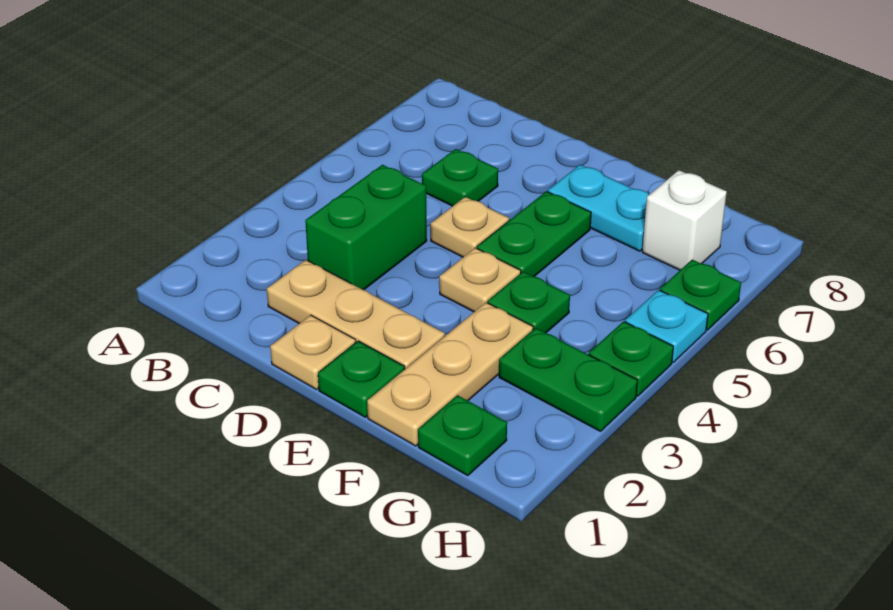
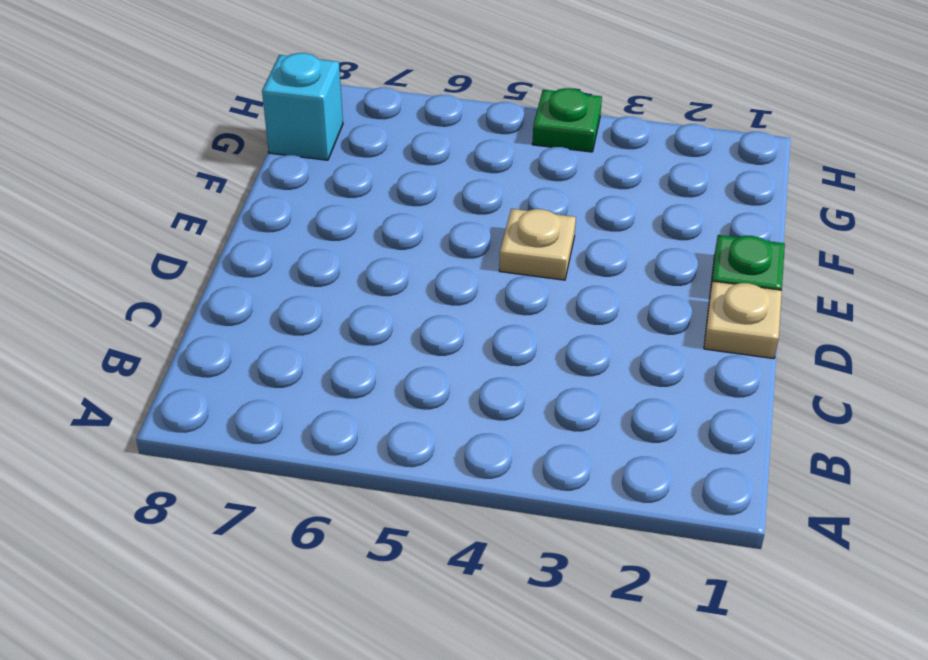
cyan 1x1 brick [262,53,343,160] -> none
none -> tan 1x3 plate [267,260,445,369]
none -> green 1x2 brick [305,165,427,290]
none -> green 1x1 plate [422,149,498,206]

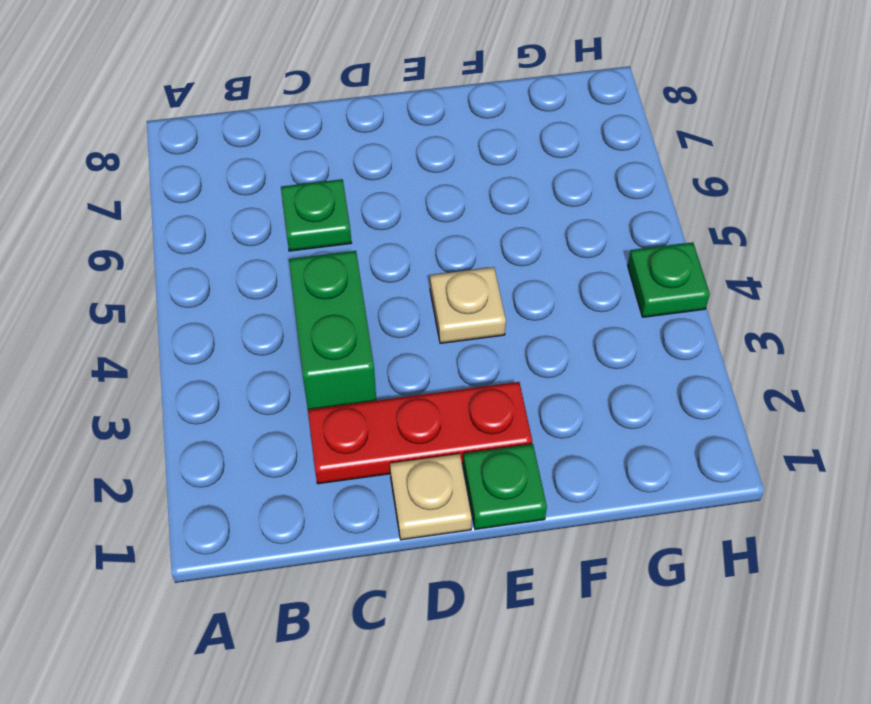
red 1x3 plate [308,382,532,484] -> tan 1x3 plate [267,260,445,369]
none -> tan 1x1 plate [430,197,509,257]
none -> green 1x2 plate [477,191,591,277]
none -> cyan 1x2 plate [548,165,649,251]

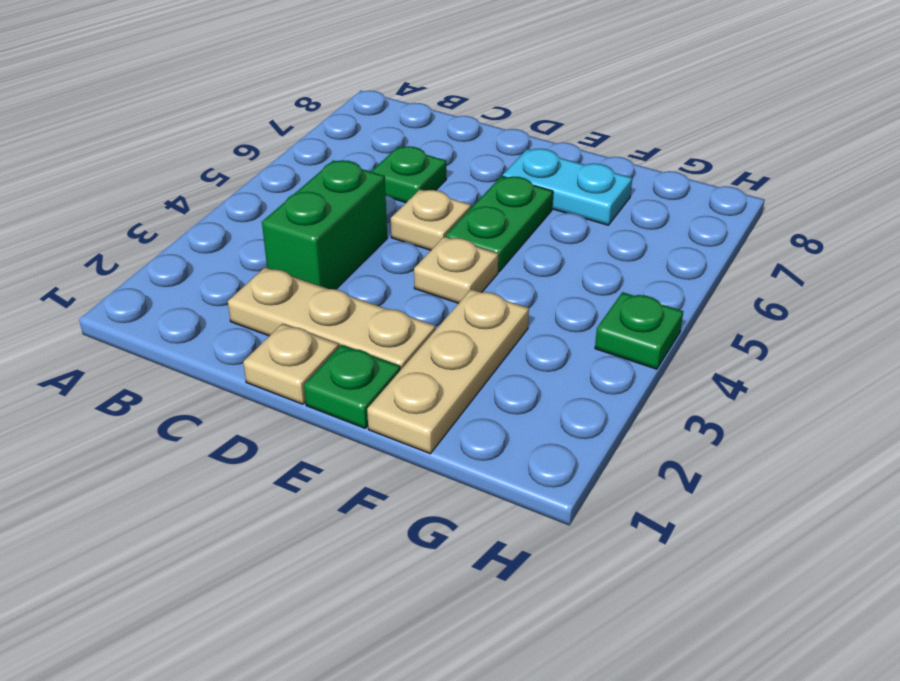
none -> green 1x1 plate [488,272,570,333]
none -> green 1x1 plate [418,395,507,476]
none -> green 1x2 plate [499,328,637,431]

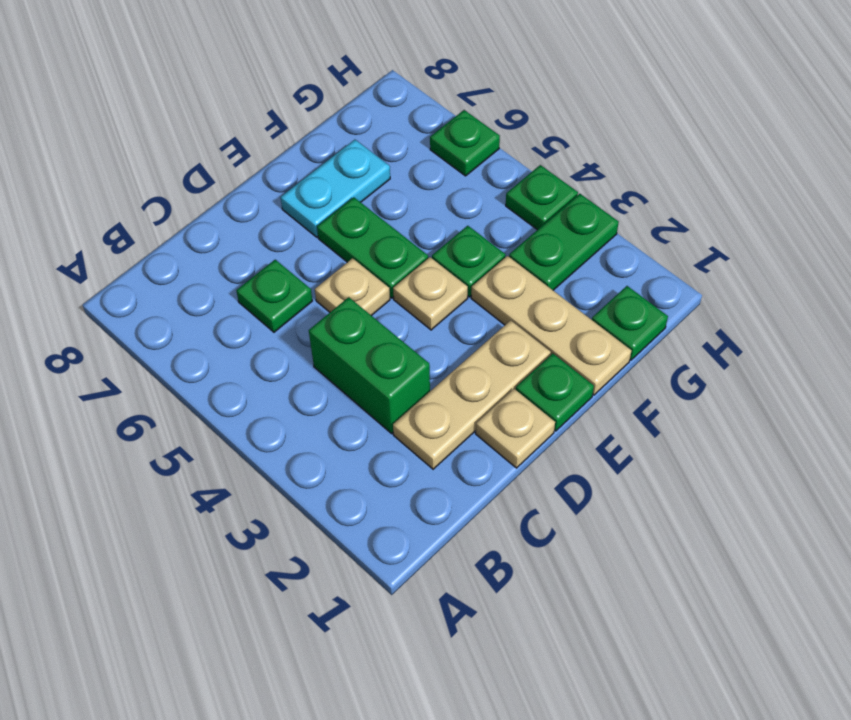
none -> white 1x1 brick [642,170,727,270]
none -> cyan 1x1 plate [625,290,708,362]

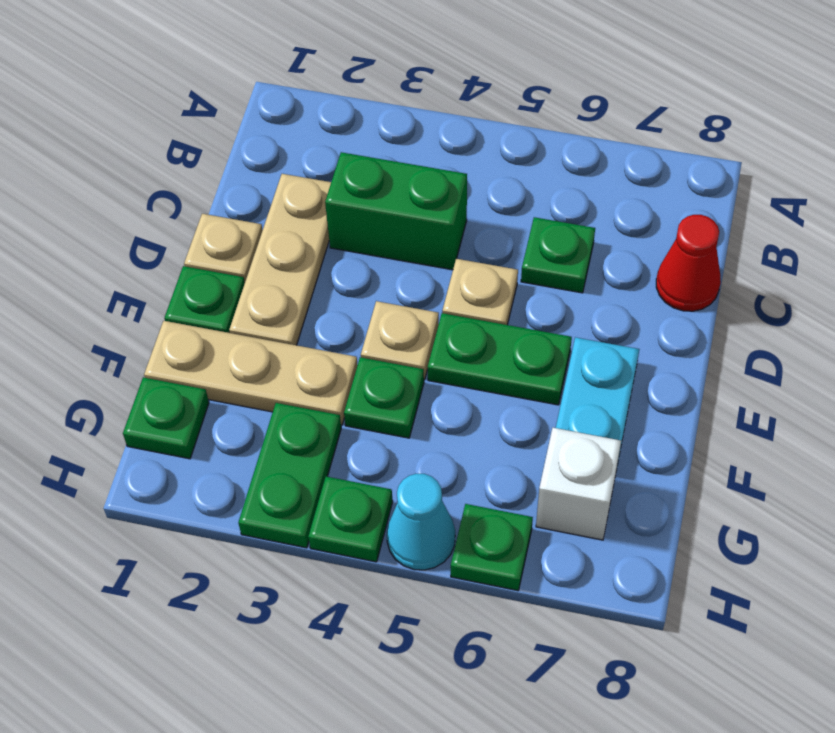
red 1x1 cone [656,215,721,311] -> none
cyan 1x1 cone [387,474,455,570] -> cyan 1x1 plate [625,290,708,362]

